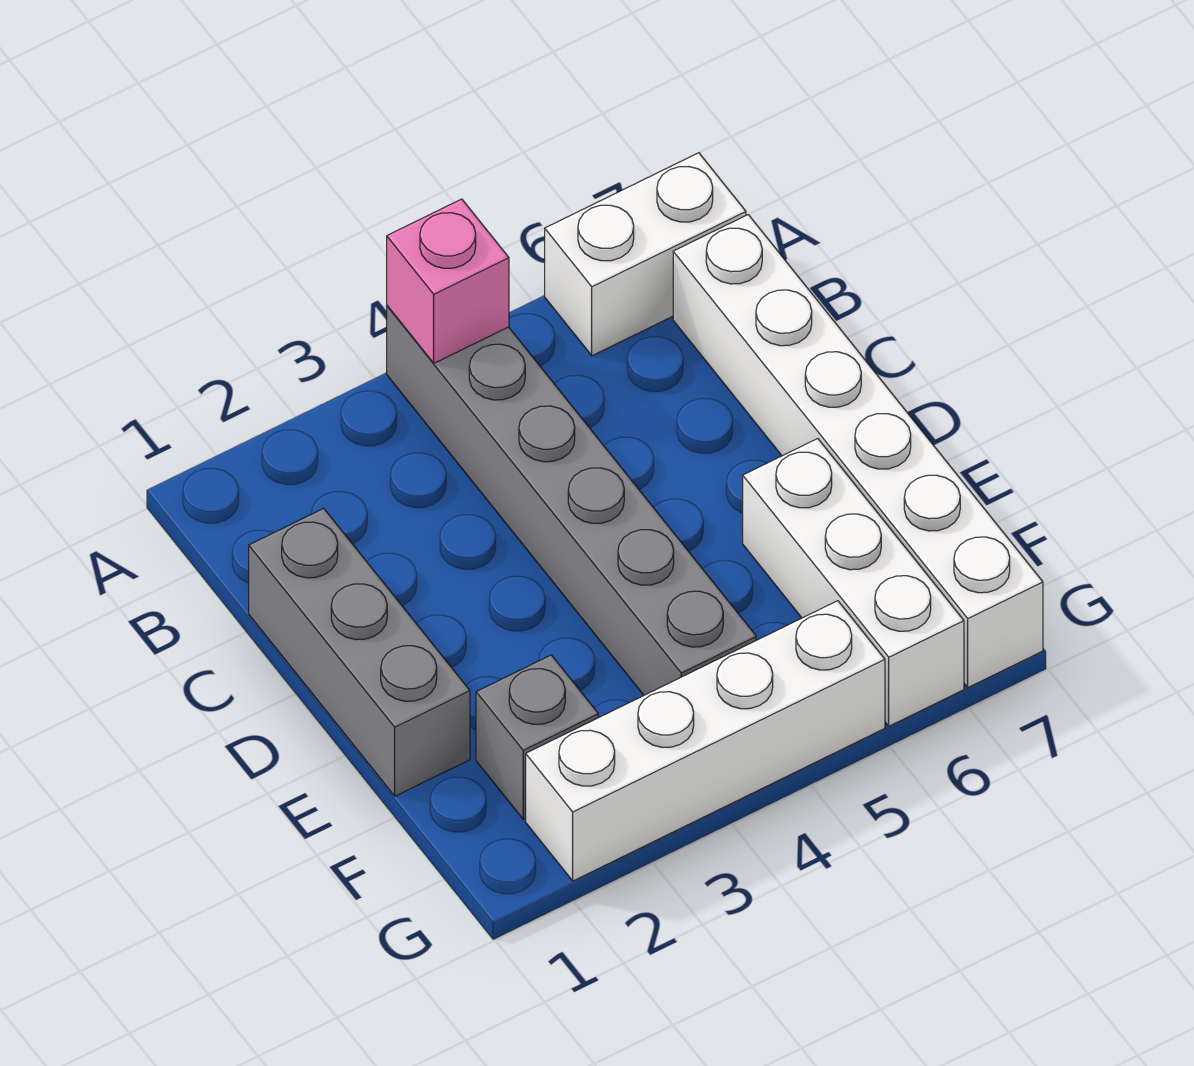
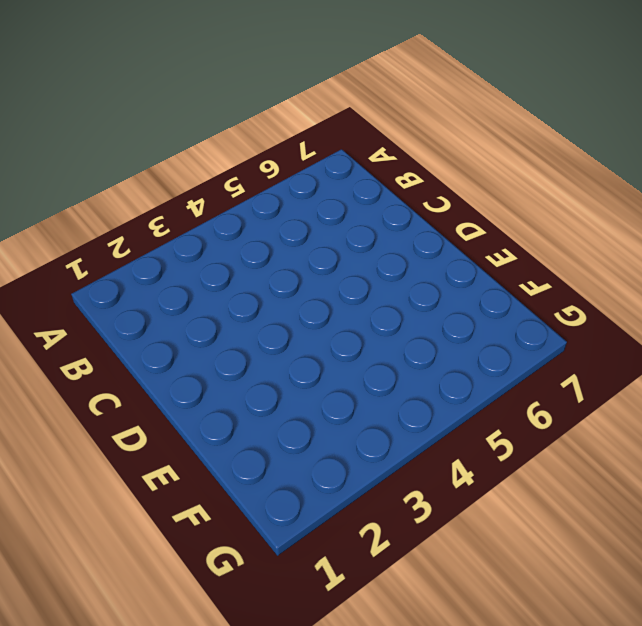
none -> grey 1x6 brick [387,306,756,695]
none -> white 1x2 brick [545,153,746,356]

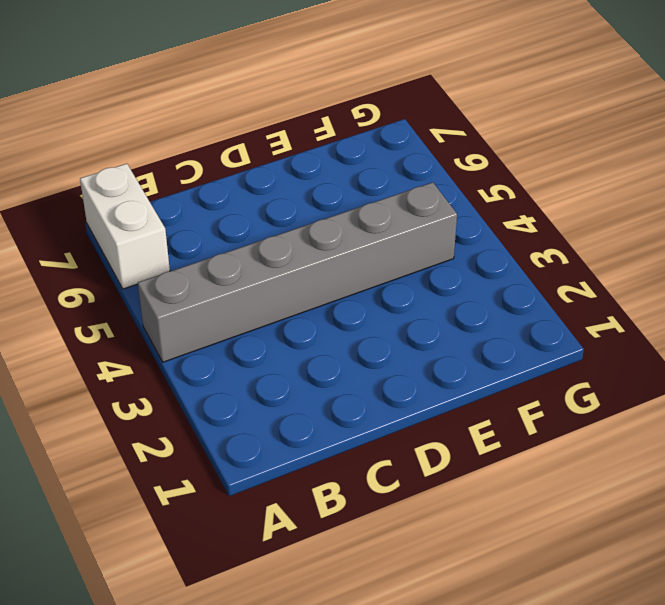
none -> white 1x6 brick [673,215,1043,688]
none -> grey 1x3 brick [249,508,470,796]

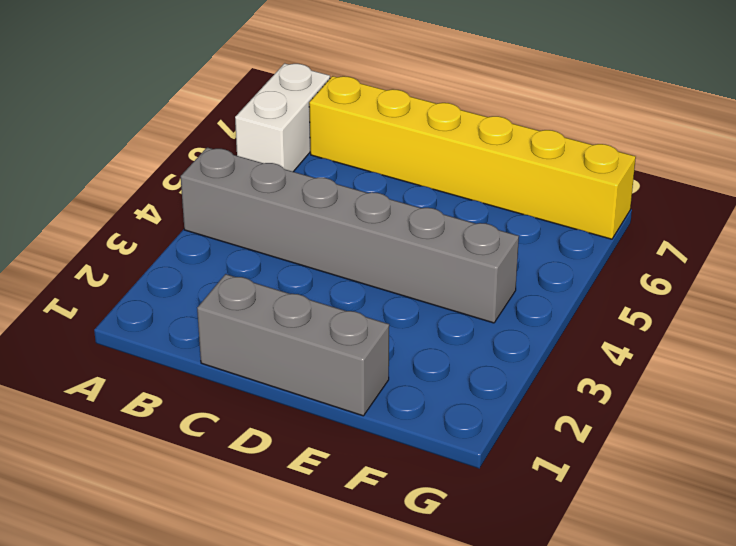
yellow 1x6 brick [309,76,636,239] -> white 1x6 brick [673,215,1043,688]
none -> white 1x3 brick [743,439,964,726]
none -> grey 1x1 brick [476,655,598,819]

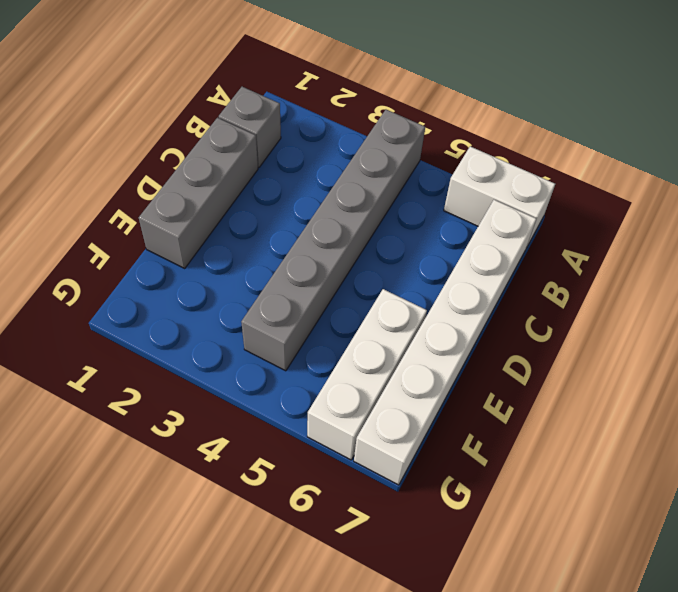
grey 1x1 brick [219,87,281,168] -> grey 1x1 brick moved to [476,655,598,819]
none -> white 1x4 brick [526,601,885,881]
none -> pink 1x1 brick [387,199,509,363]

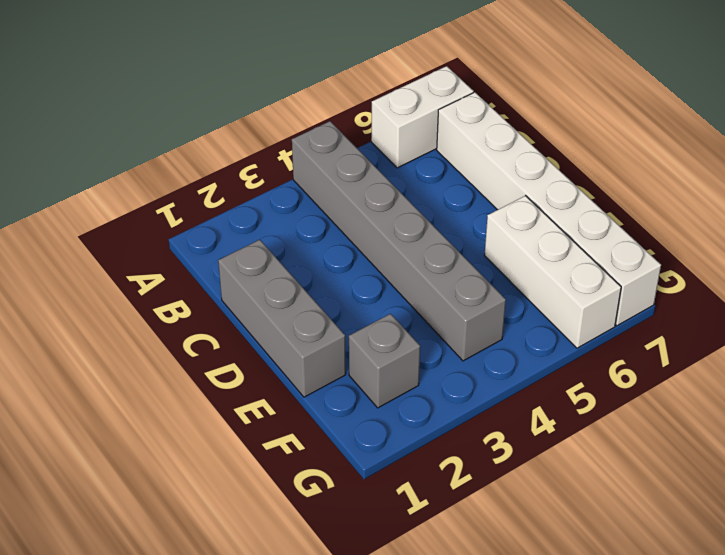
none -> white 1x4 brick [526,601,885,881]
none -> pink 1x1 brick [387,199,509,363]

